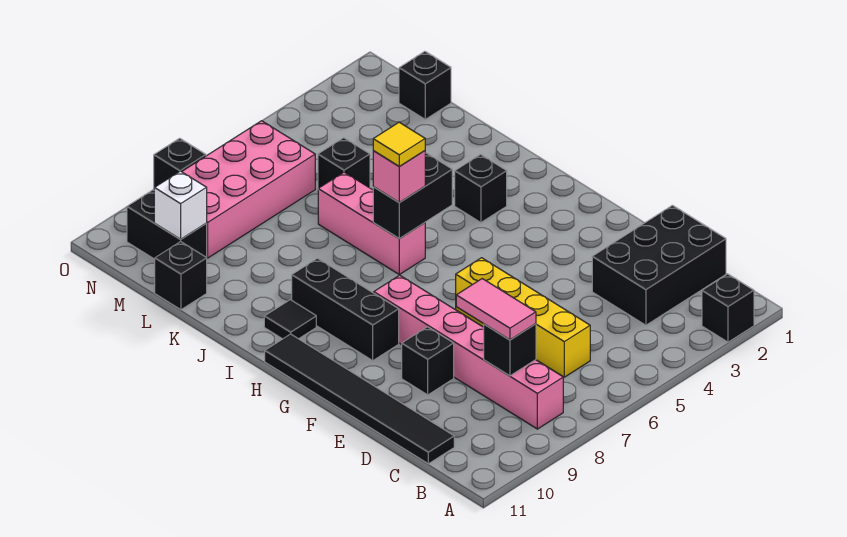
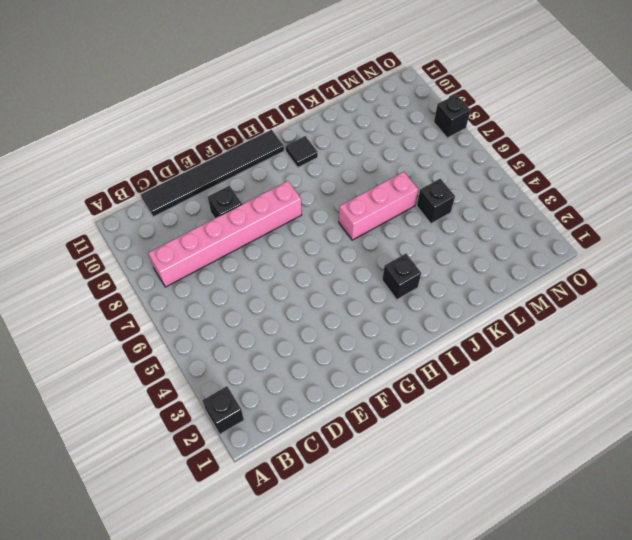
none -> black 2x3 brick [592,205,726,325]
none -> yellow 1x4 brick [456,258,590,377]
none -> black 1x3 brick [292,258,399,361]

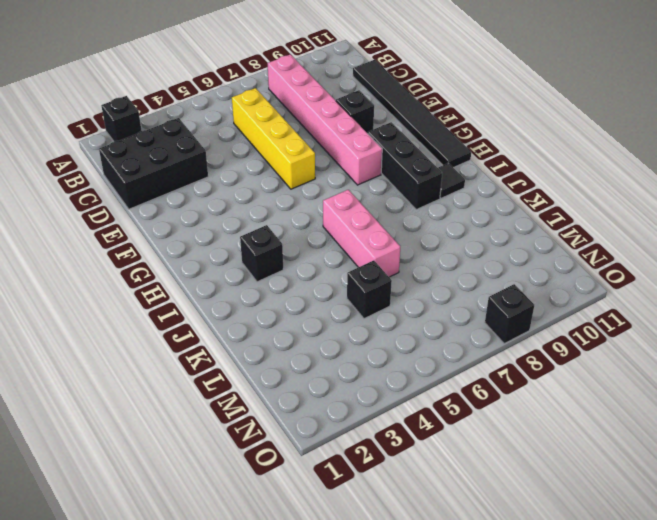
none -> black 1x1 brick [155,242,207,310]
none -> black 1x1 brick [399,52,451,119]
none -> pink 2x4 brick [182,121,315,258]

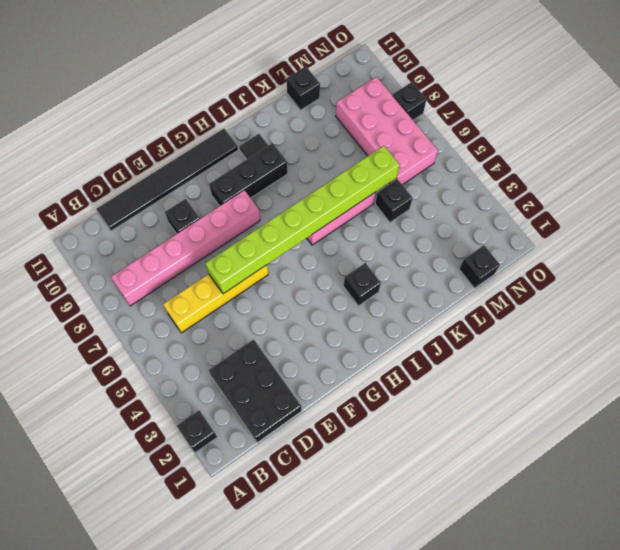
lime 1x8 brick [205,146,399,294] -> black 1x2 brick [373,153,452,239]
none -> black 1x2 brick [127,190,207,259]
none -> black 1x1 brick [484,324,536,376]
none -> white 1x1 brick [154,171,207,239]

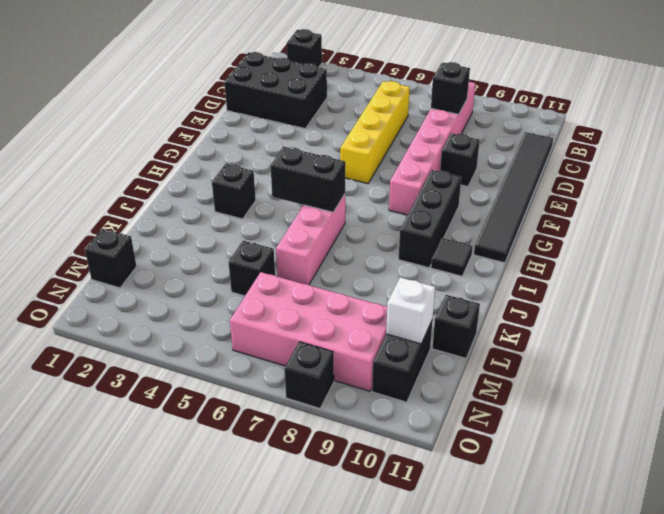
none -> pink 1x2 tile [456,279,536,340]
none -> pink 1x1 brick [373,151,425,203]
none -> yellow 1x1 tile [373,122,425,167]

